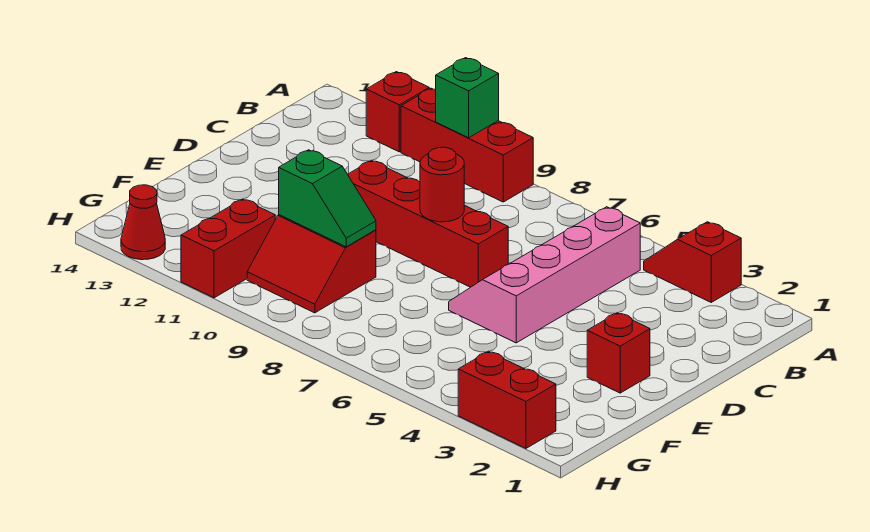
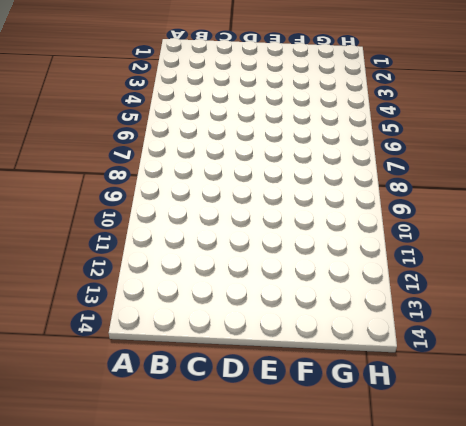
none -> red 1x2 slope [644,222,741,302]
none -> red 1x3 brick [401,88,533,202]
none -> red 1x1 brick [366,72,429,152]

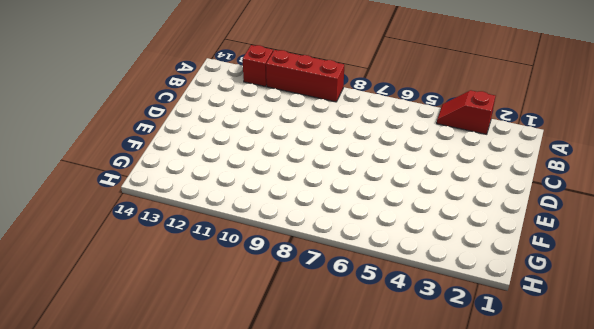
none -> pink 2x4 slope [449,207,640,343]
none -> red 1x4 brick [348,160,508,287]
none -> red 1x1 brick [587,313,650,393]

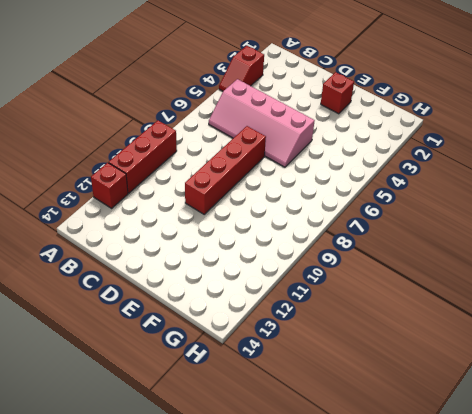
none -> red 2x2 slope [247,215,376,313]
none -> red 1x2 brick [181,199,275,298]
none -> red 1x2 brick [458,351,556,448]

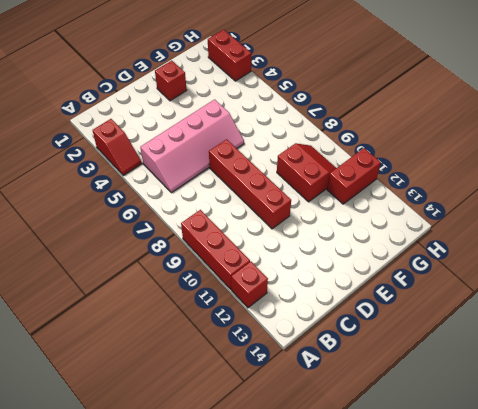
none -> red 1x1 cone [121,185,165,260]
none -> green 1x1 brick [436,58,499,138]
none -> red 1x1 round brick [420,147,464,222]

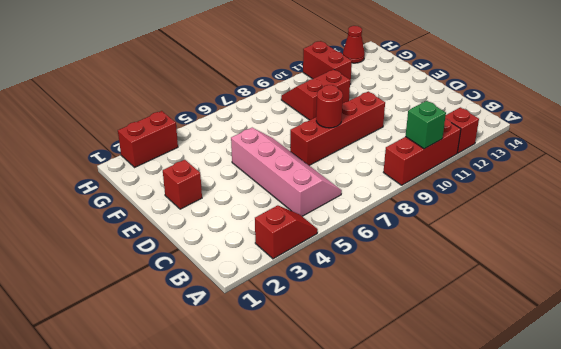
none -> green 1x2 slope [279,150,376,247]

